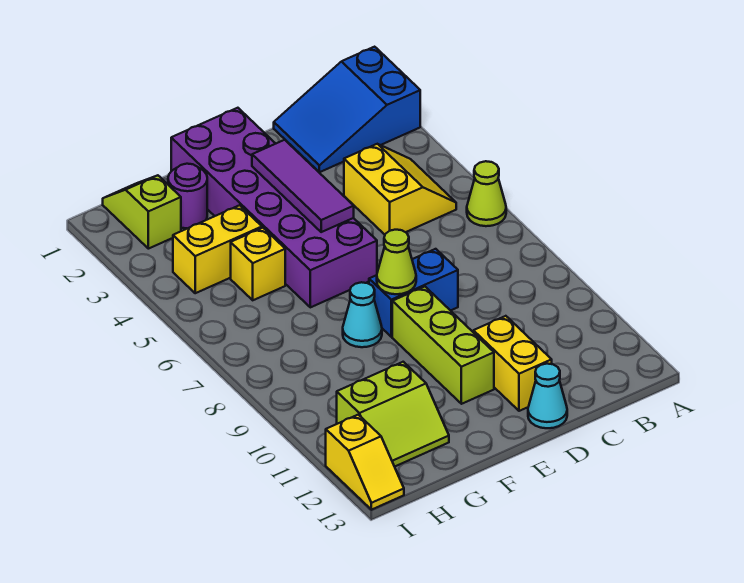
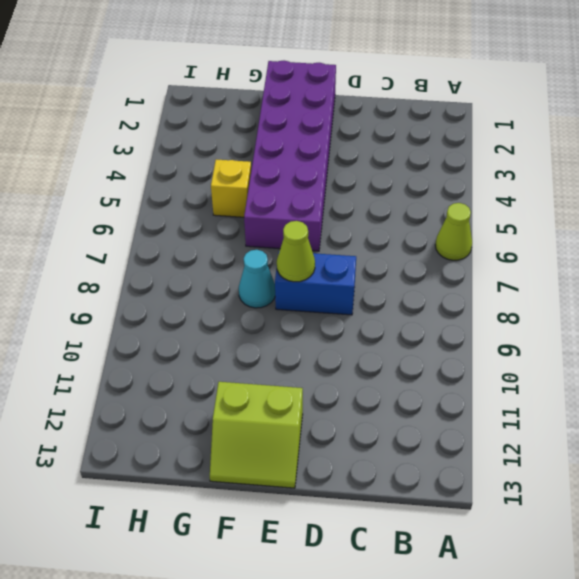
lime 2x2 slope [210,382,303,488] -> lime 2x2 slope moved to [337,362,449,467]
none -> blue 2x3 slope [274,47,420,172]
none -> yellow 2x2 slope [344,144,456,235]
none -> yellow 1x2 brick [473,316,552,411]

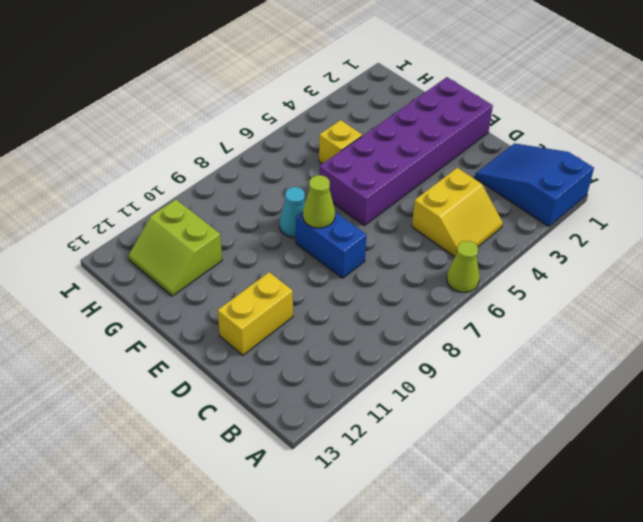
none -> cyan 1x1 cone [528,364,567,428]
none -> lime 1x3 brick [392,287,494,404]
none -> purple 1x1 round brick [168,164,207,228]

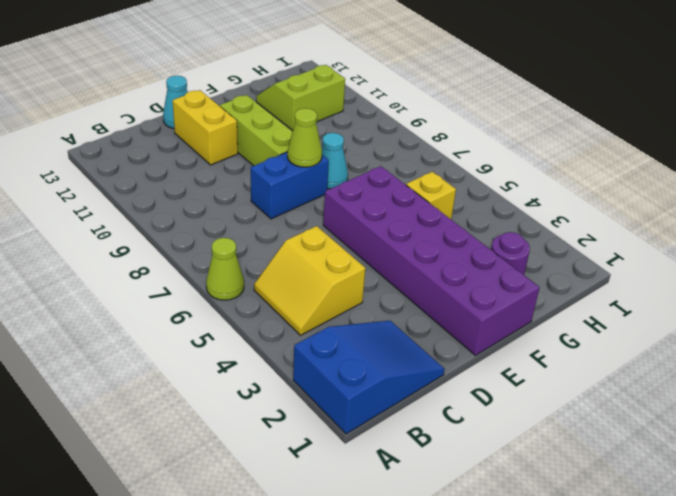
none -> yellow 1x2 brick [173,205,262,293]
none -> lime 1x2 slope [103,175,181,249]
none -> yellow 1x2 slope [326,415,404,510]

